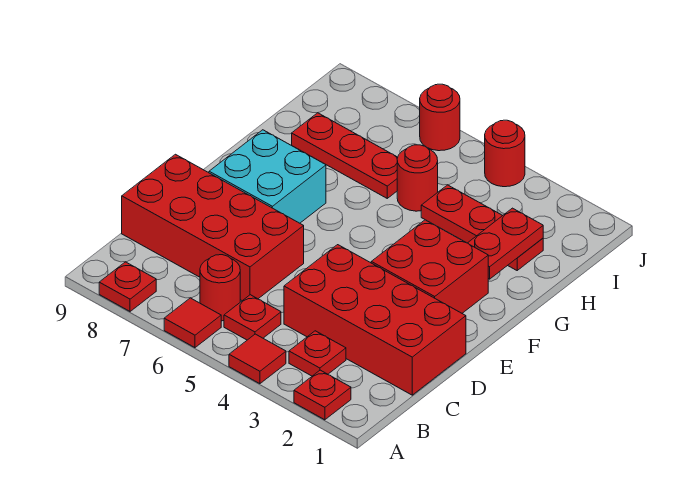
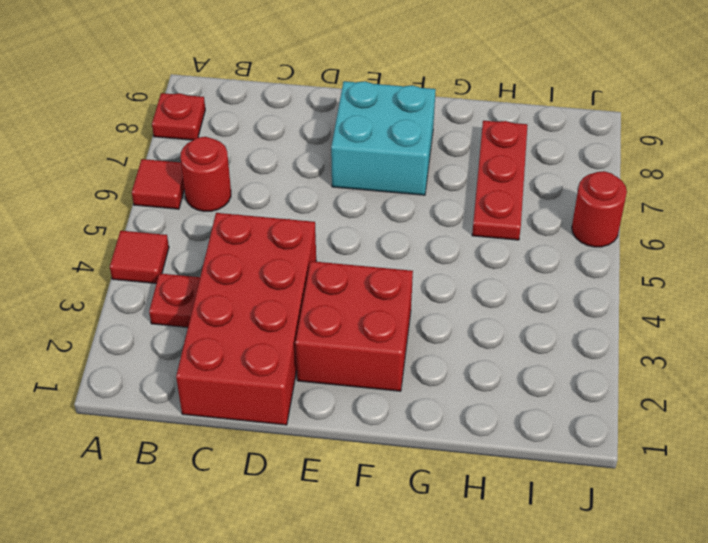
none -> red 1x1 plate [294,370,351,420]
none -> red 1x1 plate [224,295,281,340]
none -> red 2x4 brick [122,154,304,301]

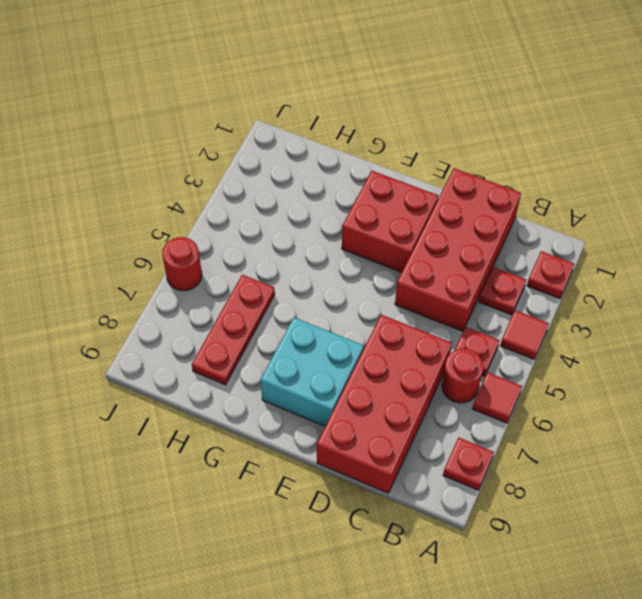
none -> red 1x3 plate [421,185,543,270]
none -> red 1x1 round brick [397,145,438,211]
none -> red 1x1 round brick [485,120,525,187]

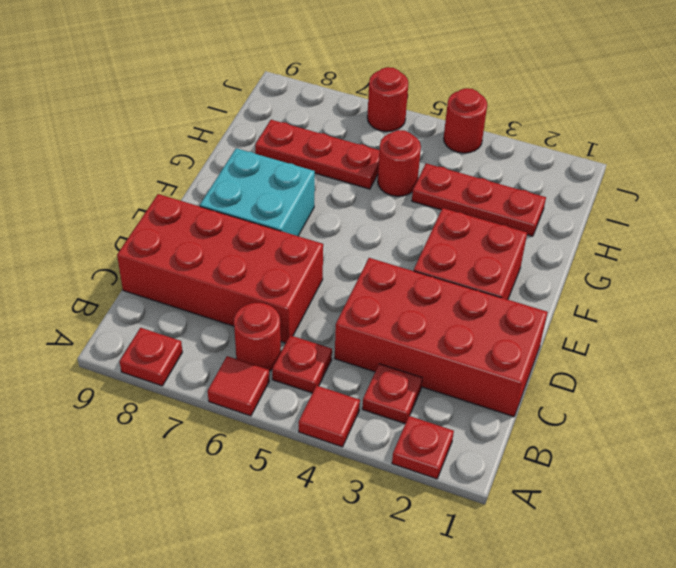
none -> red 1x2 plate [468,208,543,279]

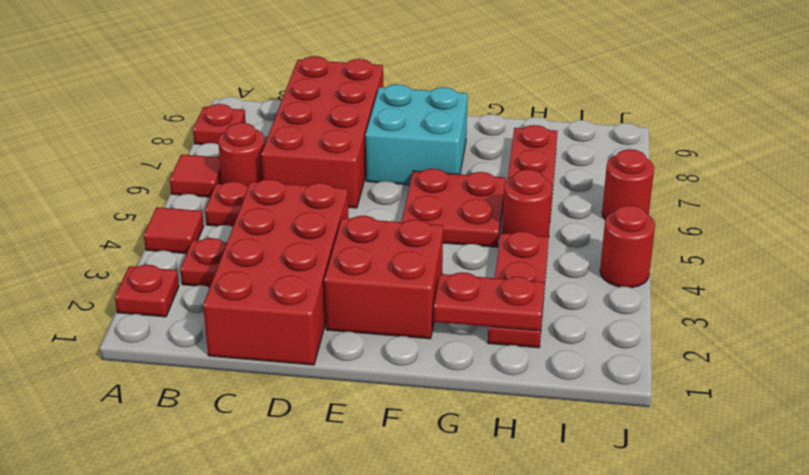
red 2x2 plate [401,169,505,247] -> none

